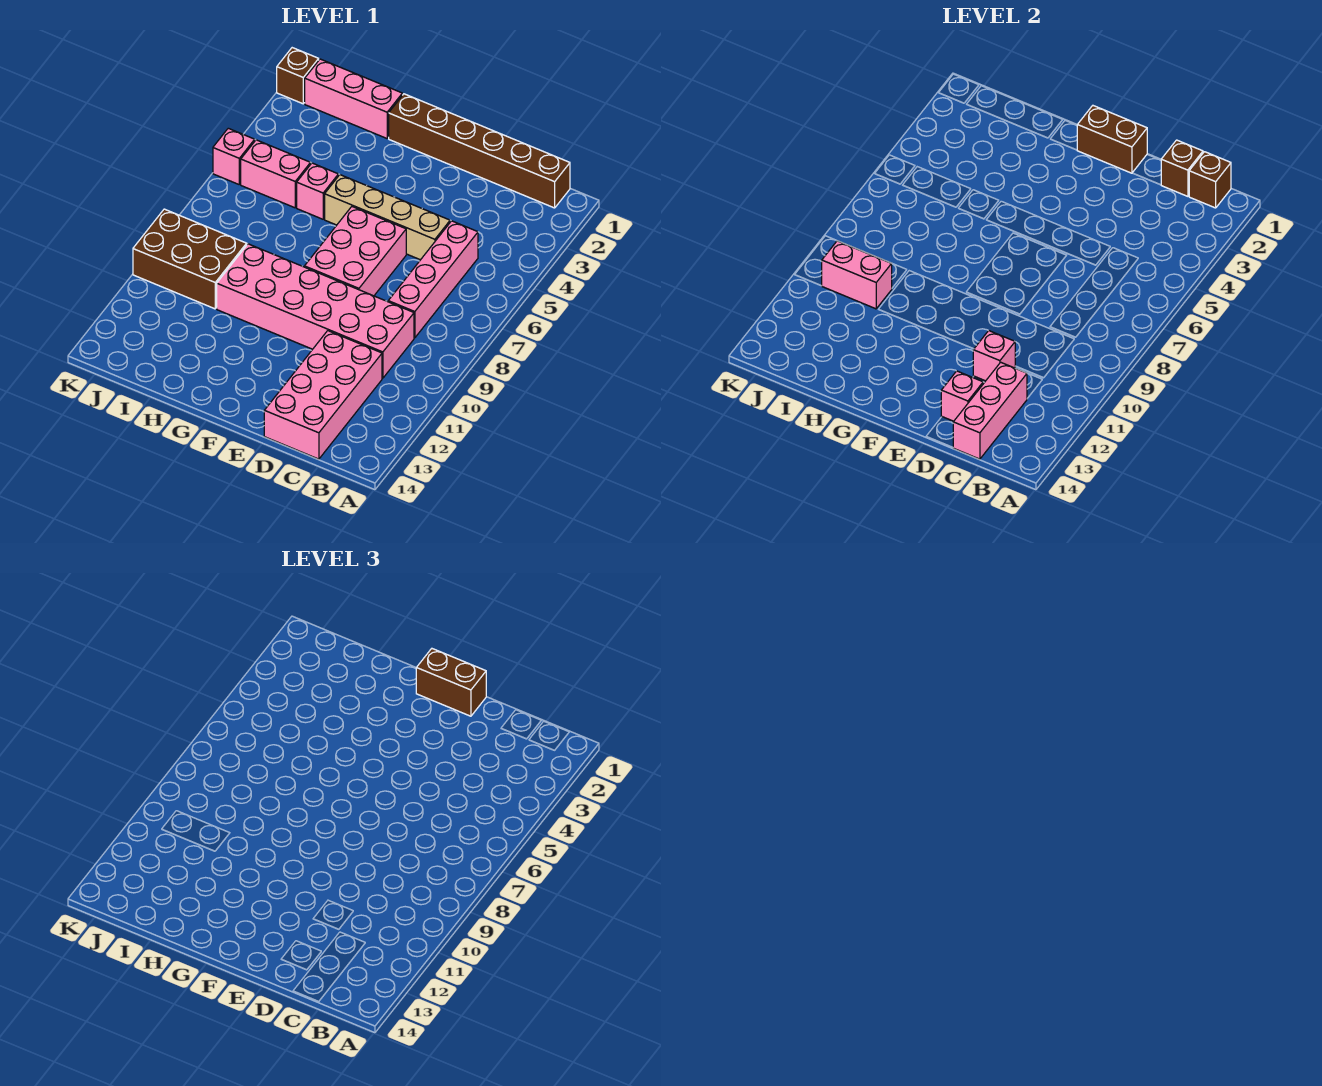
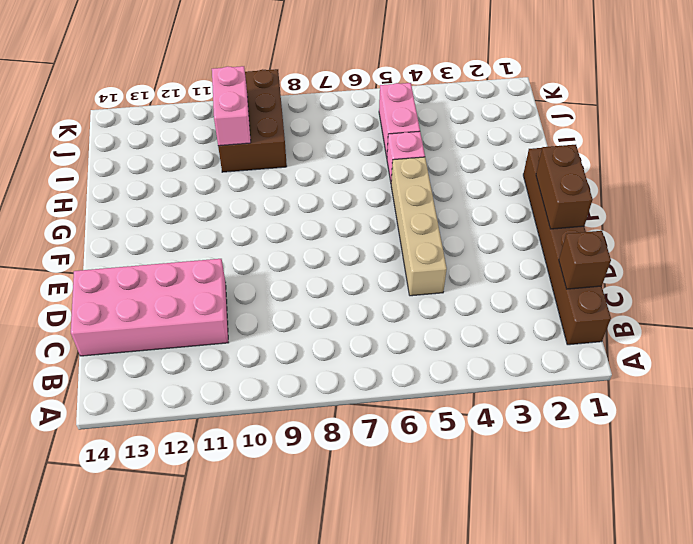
none -> pink 1x4 brick [388,221,478,338]
none -> pink 2x6 brick [217,244,414,378]
none -> pink 2x3 brick [305,207,406,296]

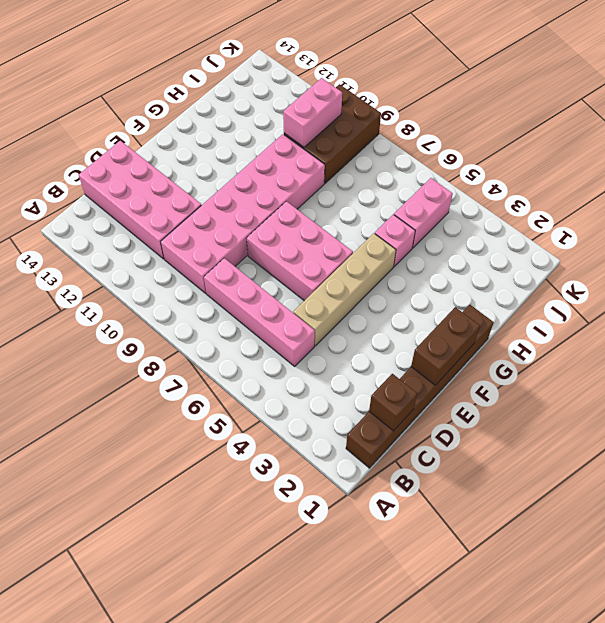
none -> pink 1x3 brick [305,59,402,138]
none -> brown 1x1 brick [277,48,319,104]
none -> pink 1x1 brick [213,128,255,184]

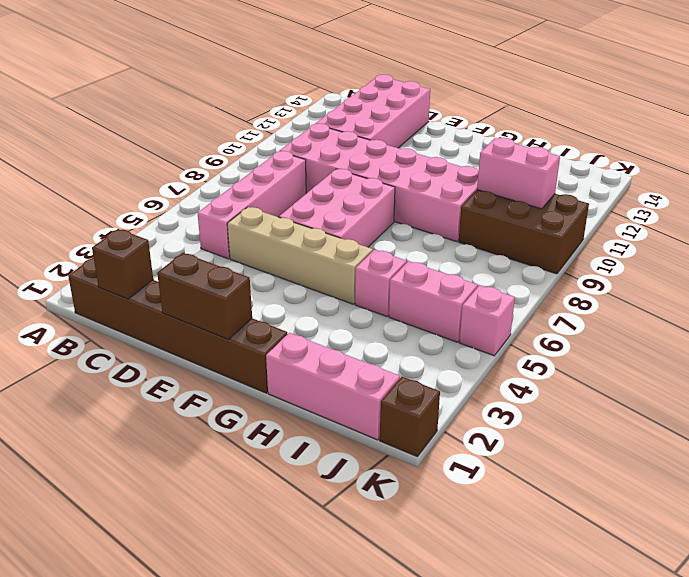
none -> brown 1x1 brick [1189,152,1231,208]
none -> pink 1x3 brick [953,362,1027,459]
none -> pink 1x1 brick [973,331,1015,381]

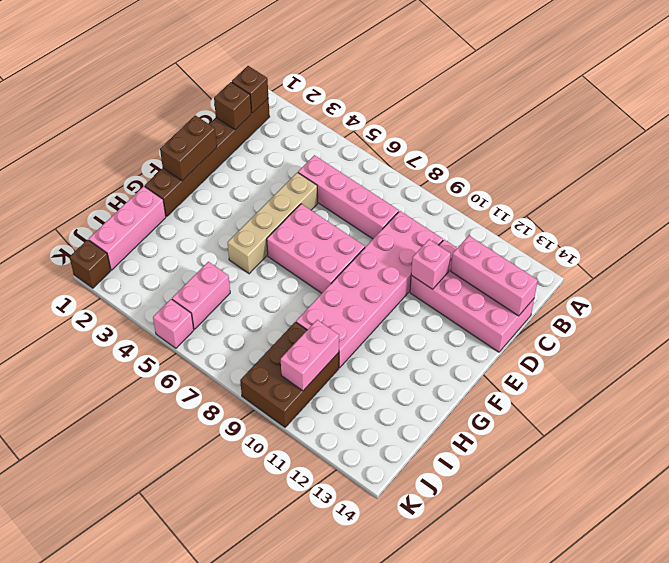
none -> pink 1x1 brick [297,163,338,219]
none -> pink 1x1 brick [941,371,983,421]
none -> brown 1x2 brick [416,649,486,716]

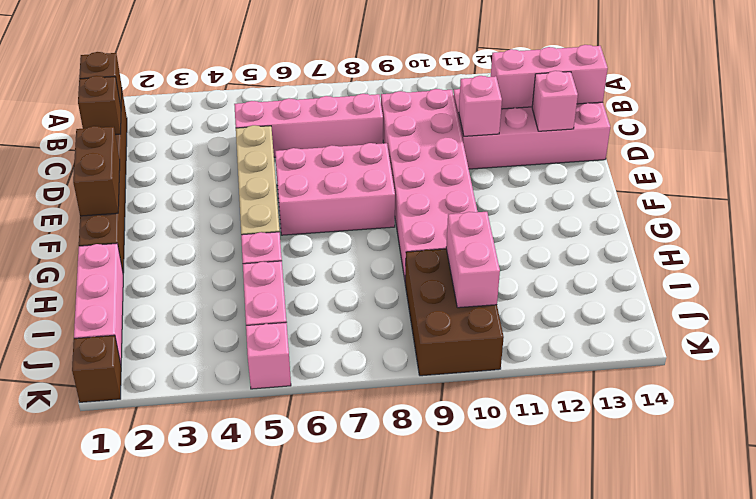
none -> brown 1x2 brick [416,649,486,716]

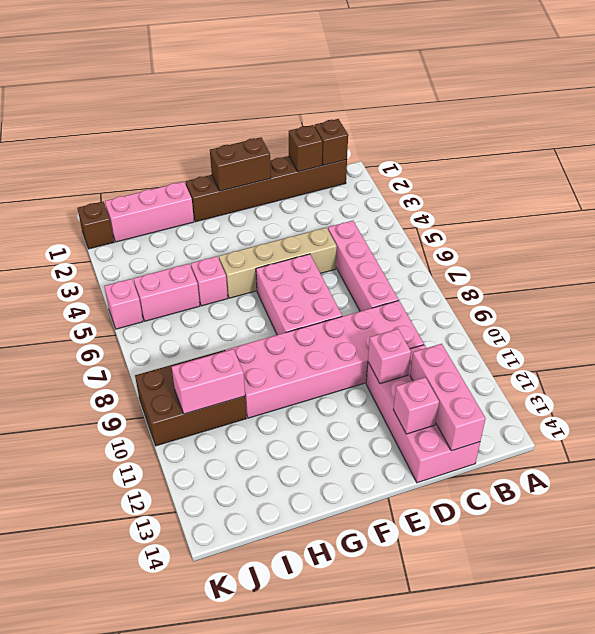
none -> brown 1x2 brick [416,649,486,716]

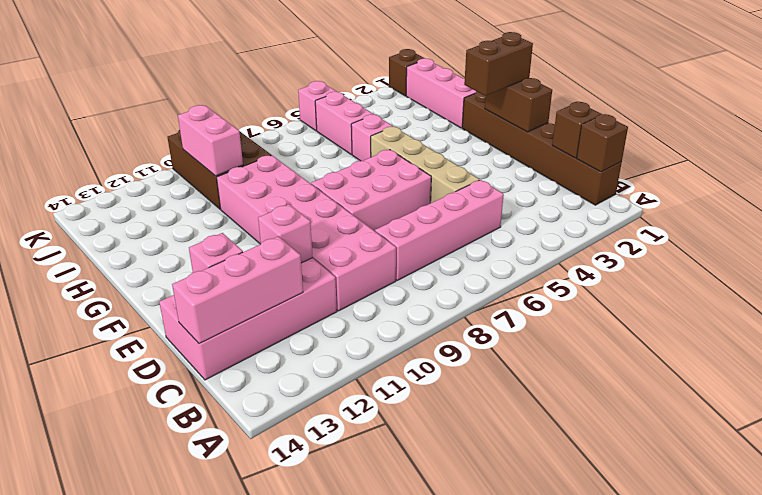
brown 1x2 brick [464,32,533,96] -> brown 1x2 brick turned to [416,649,486,716]

